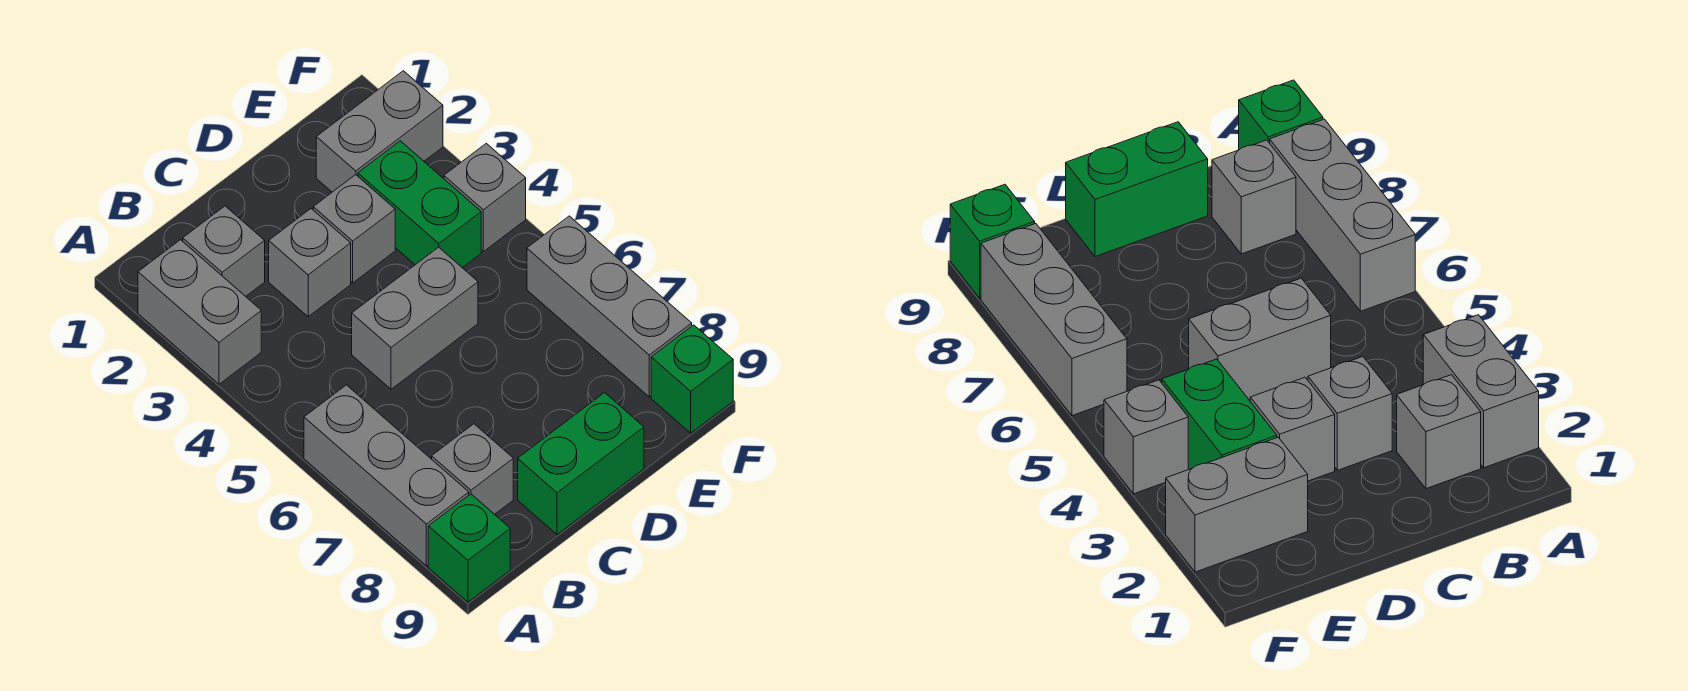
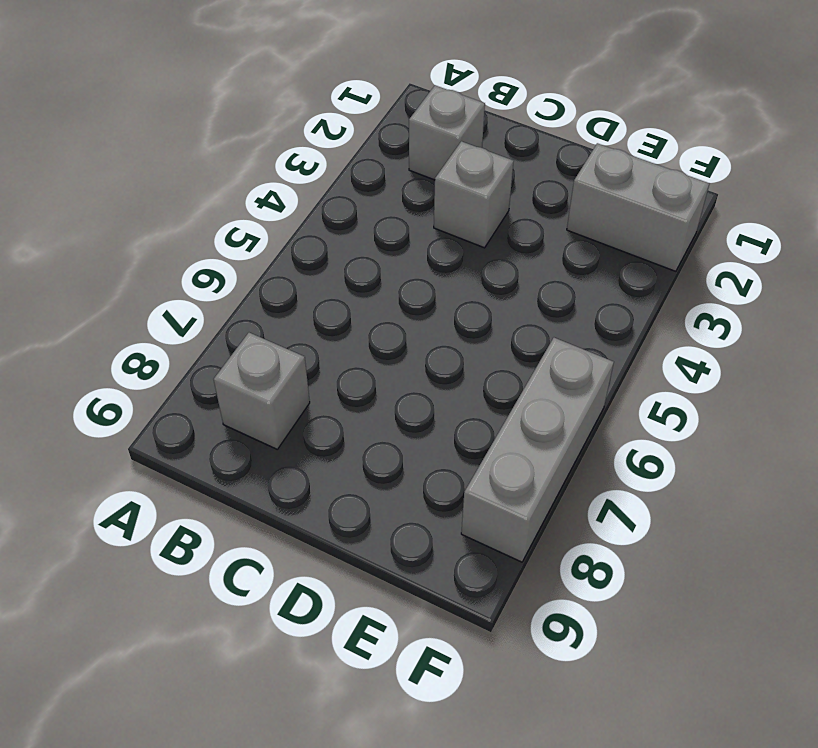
none -> grey 1x2 brick [138,240,261,384]
none -> grey 1x3 brick [304,385,469,566]
none -> green 1x1 brick [428,494,510,602]

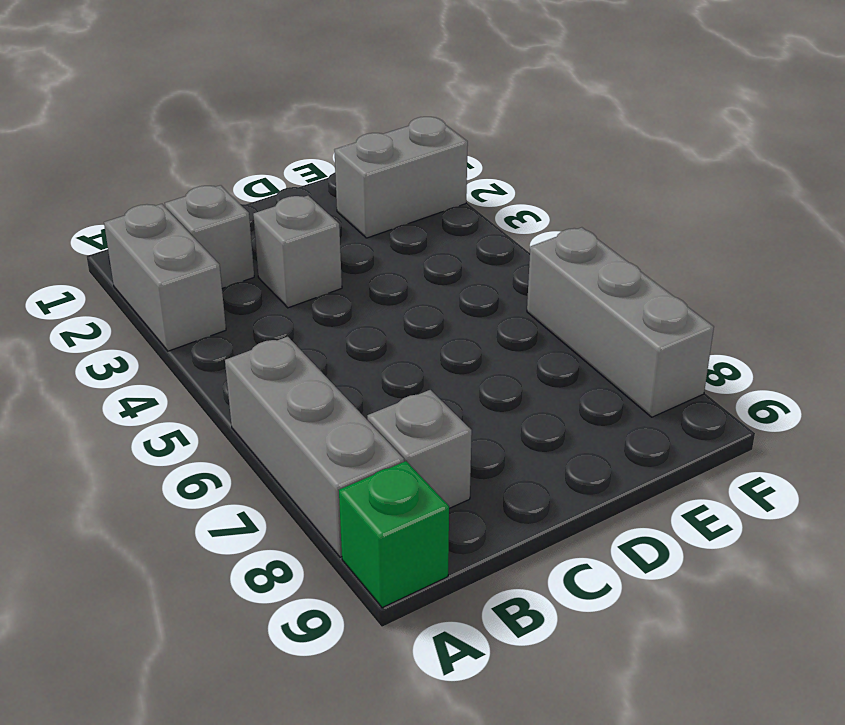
none -> grey 1x2 brick [352,247,478,389]
none -> green 1x2 brick [518,393,644,534]
none -> grey 1x1 brick [313,175,395,283]

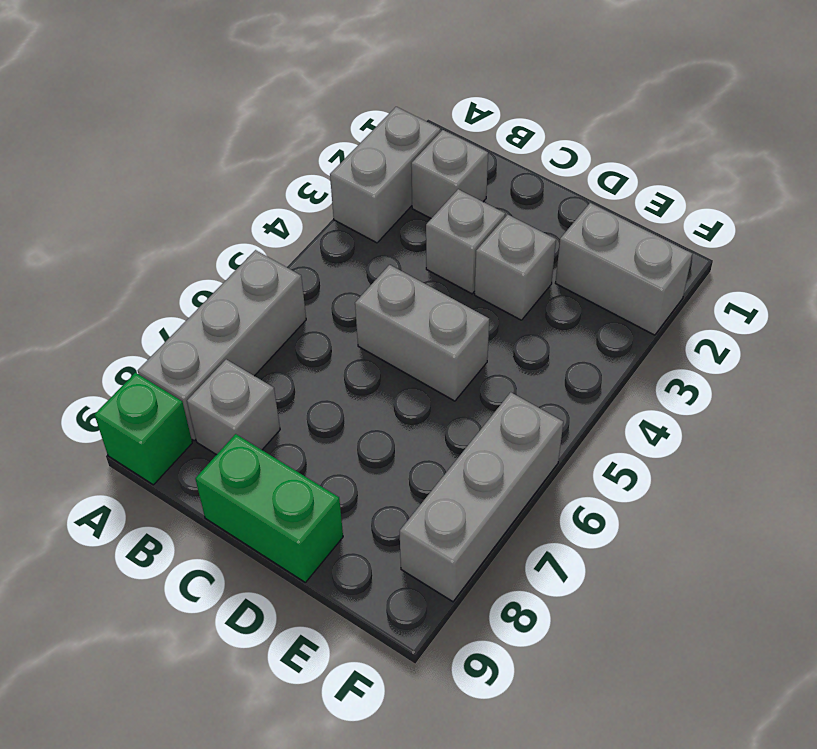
none -> green 1x2 brick [358,141,481,268]
none -> grey 1x1 brick [444,143,526,252]
none -> green 1x1 brick [651,325,733,433]

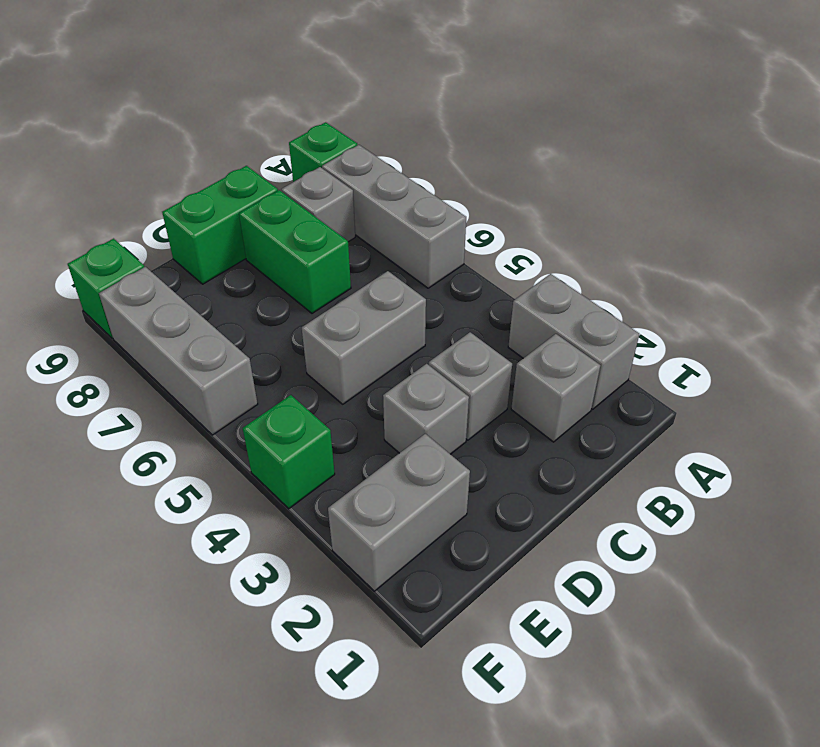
green 1x2 brick [239,190,351,313] -> green 1x2 brick moved to [358,141,481,268]
green 1x1 brick [243,395,335,509] -> grey 1x1 brick [444,143,526,252]

